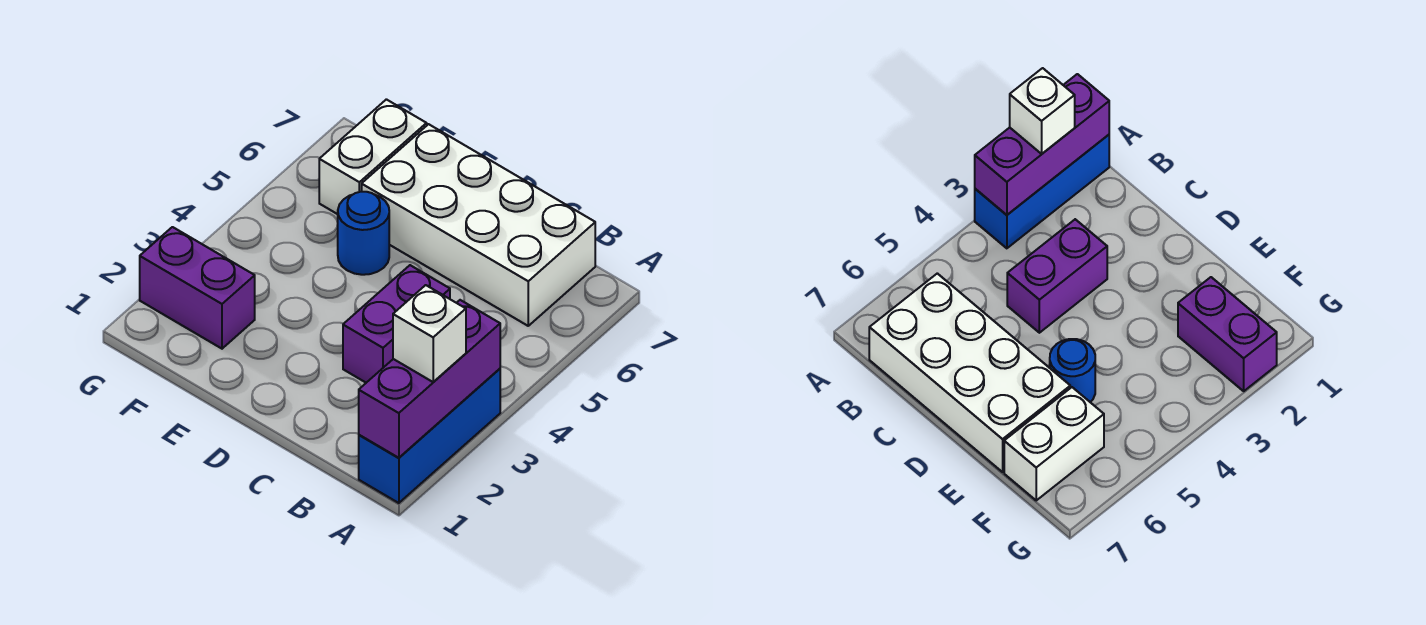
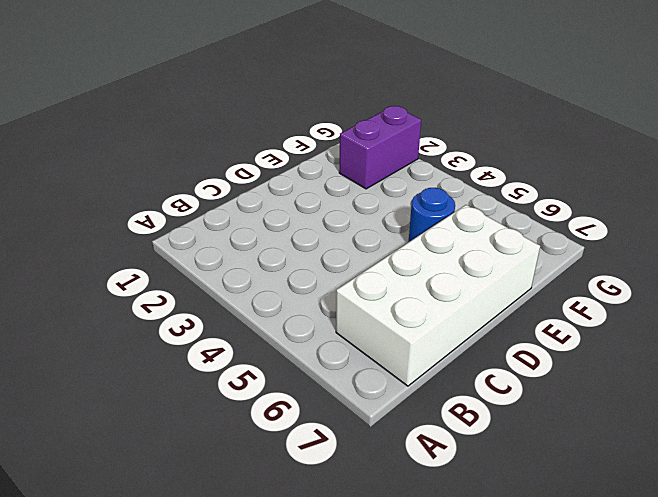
none -> blue 1x3 brick [359,369,500,503]
none -> purple 1x2 brick [343,265,450,383]

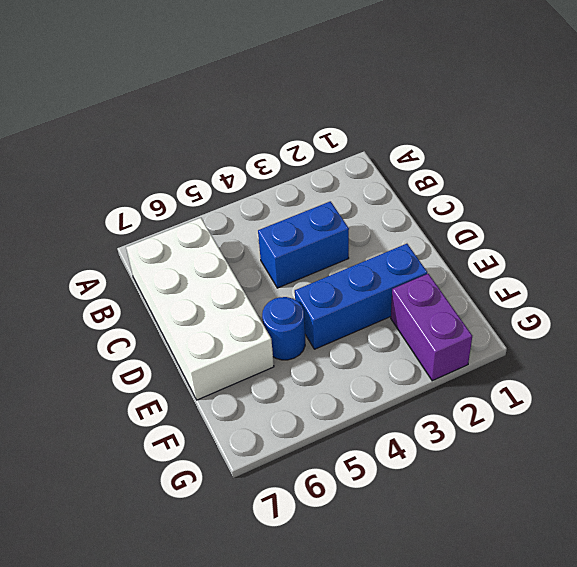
blue 1x2 brick [258,201,349,288] -> purple 1x2 brick [343,265,450,383]
blue 1x3 brick [295,244,427,349] -> blue 1x3 brick moved to [359,369,500,503]
none -> white 1x2 brick [319,99,427,214]
none -> purple 1x3 brick [359,300,500,458]

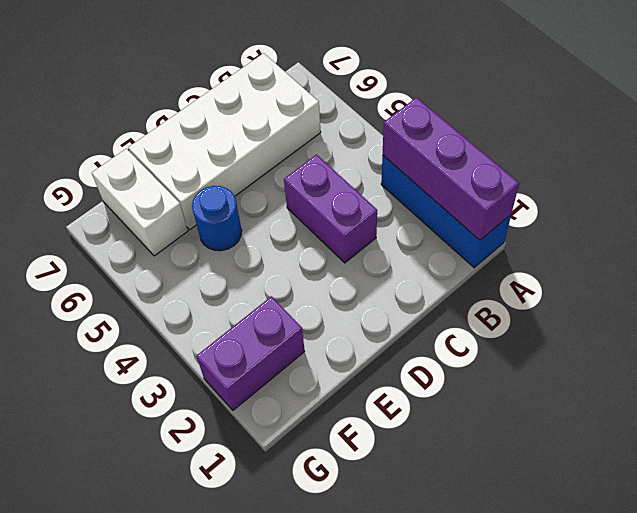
none -> white 1x1 brick [393,285,466,382]

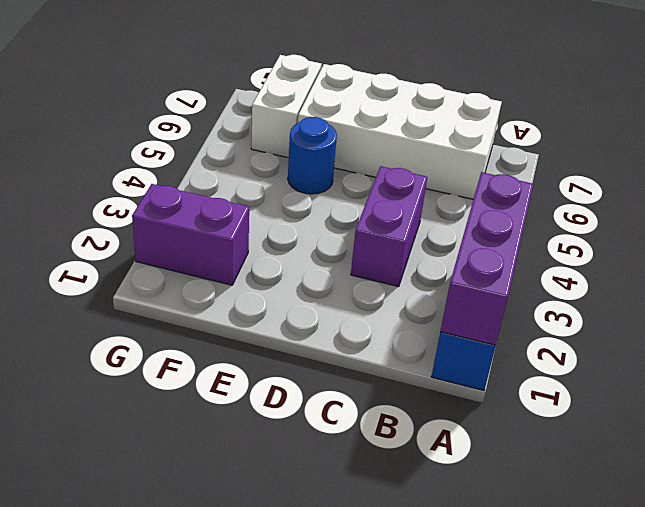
none -> white 1x1 brick [393,285,466,382]

